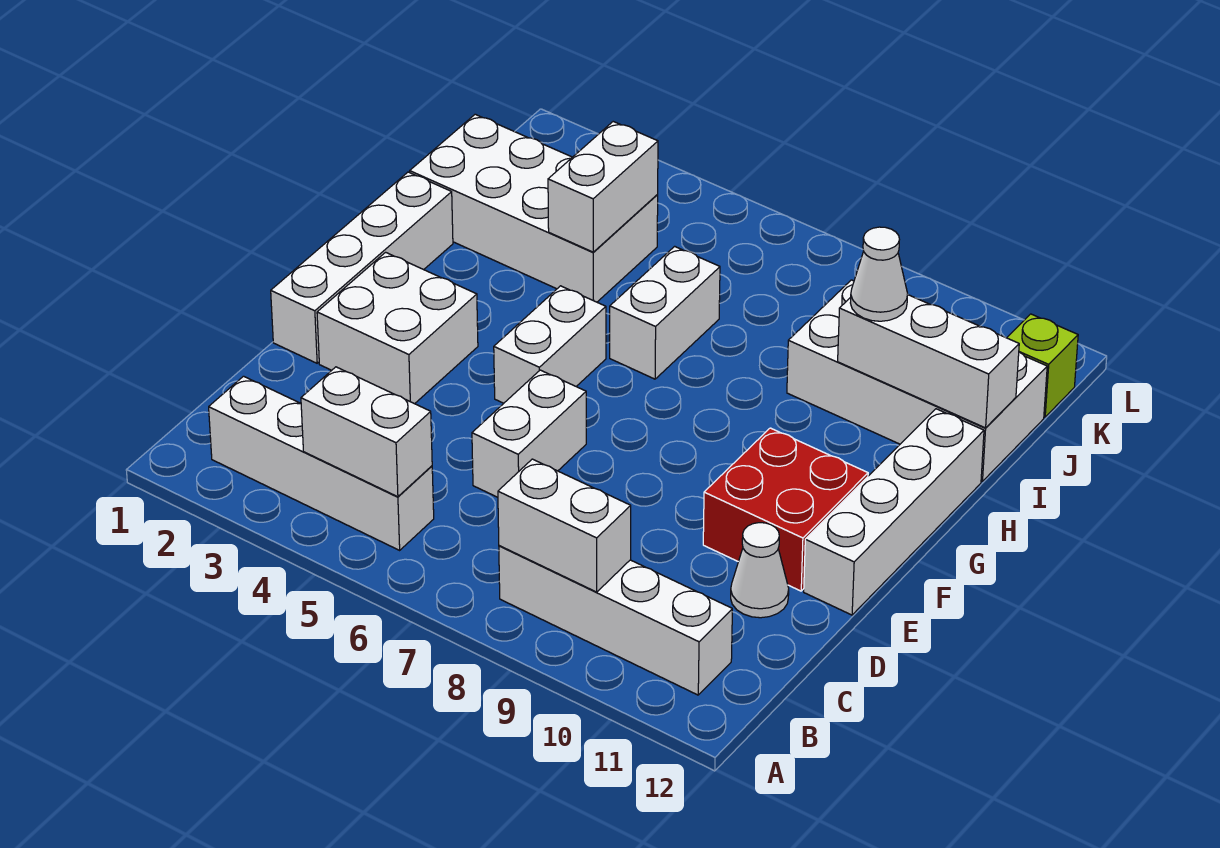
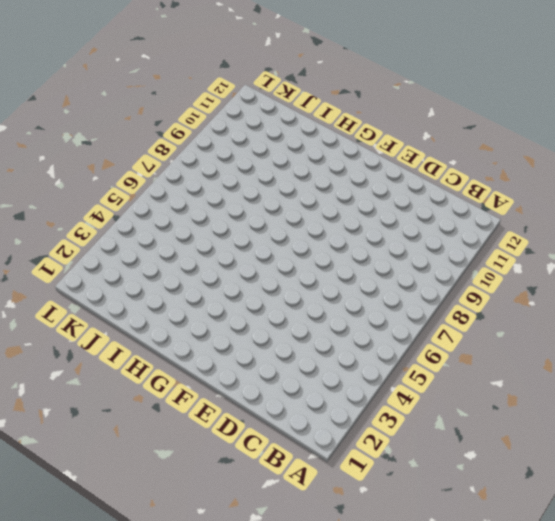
none -> white 1x4 brick [209,376,434,550]
none -> white 1x4 brick [499,546,732,695]
none -> white 1x2 brick [472,370,586,497]

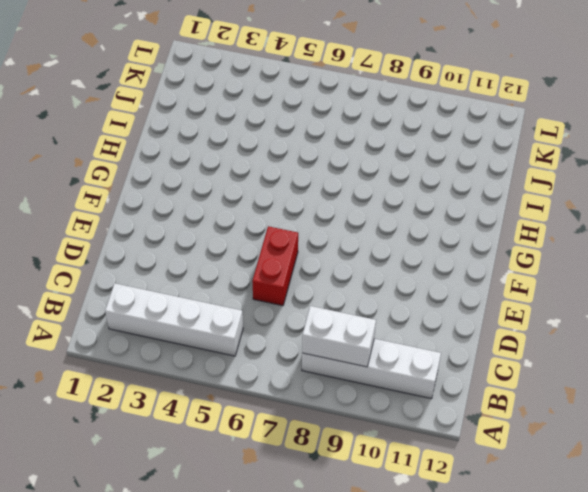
red 1x2 brick [252,226,298,306] -> white 1x2 brick [472,370,586,497]
none -> white 1x1 cone [731,523,789,618]
none -> white 1x4 brick [271,172,453,363]
none -> white 2x2 brick [317,252,478,404]

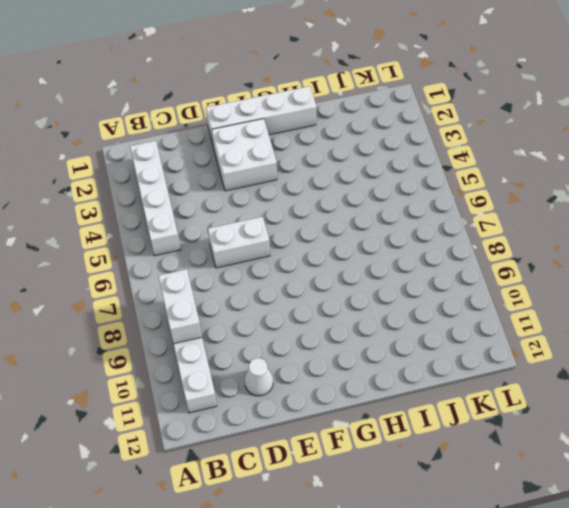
none -> red 2x2 brick [703,428,868,591]
none -> white 1x4 brick [804,409,984,615]
none -> white 1x2 brick [494,286,606,403]

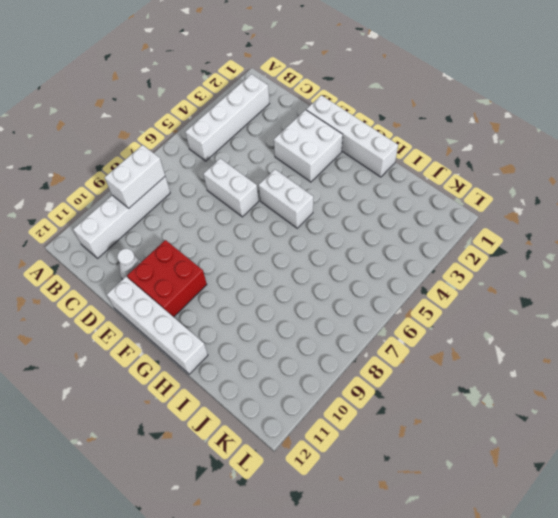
none -> white 1x2 brick [610,246,720,379]
none -> white 2x4 brick [410,114,658,302]
none -> white 2x4 brick [787,280,1047,482]

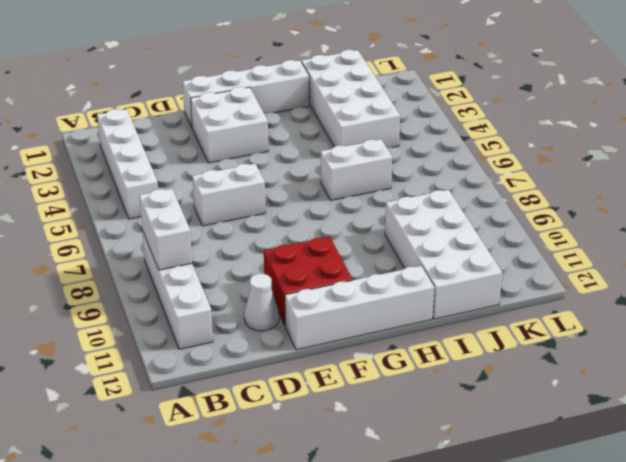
none -> white 1x2 brick [494,286,606,403]
none -> lime 1x1 brick [1007,314,1078,417]
none -> white 1x2 brick [301,367,432,497]

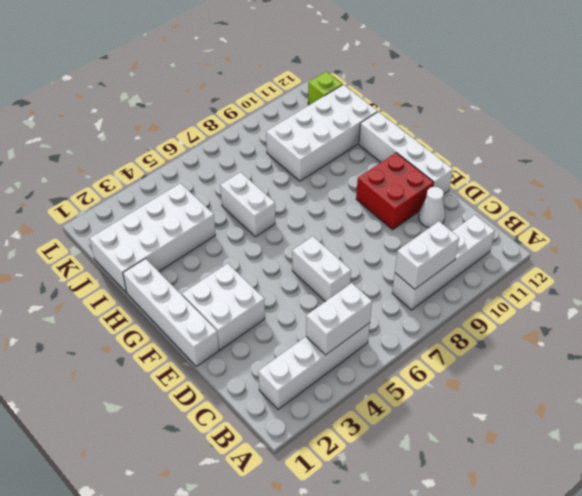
none -> white 1x2 brick [494,286,606,403]
none -> white 1x2 brick [548,122,658,252]
none -> white 1x3 brick [838,295,1019,428]

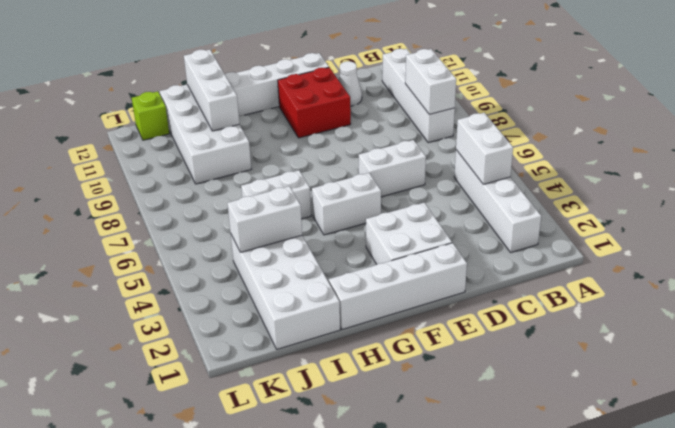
none -> white 1x1 cone [850,227,908,321]

